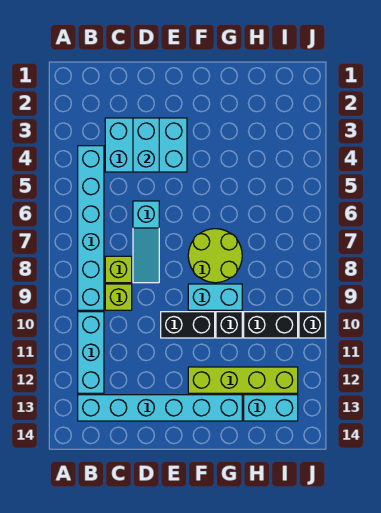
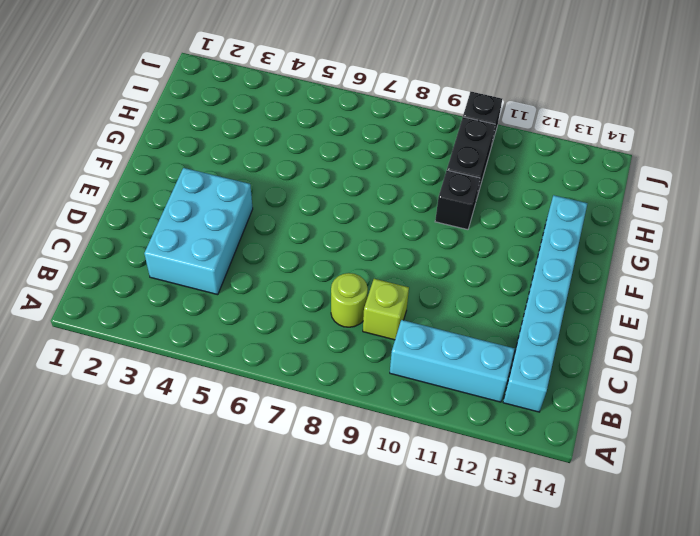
lime 1x1 round brick [331,273,368,327] -> lime 1x1 brick [105,256,132,283]
none -> cyan 1x6 brick [78,146,104,310]
none -> cyan 1x3 slope [133,201,159,283]
none -> black 1x2 brick [161,312,215,338]

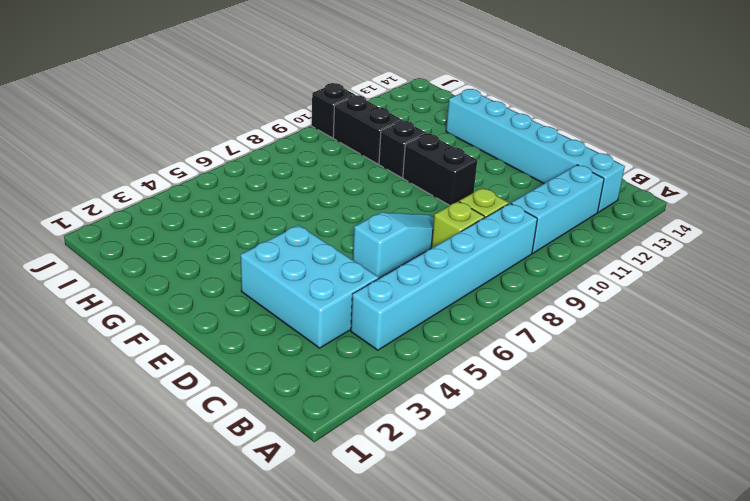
none -> lime 2x2 round brick [188,229,242,283]
none -> cyan 1x2 brick [188,284,242,310]
none -> lime 1x4 brick [188,367,298,393]

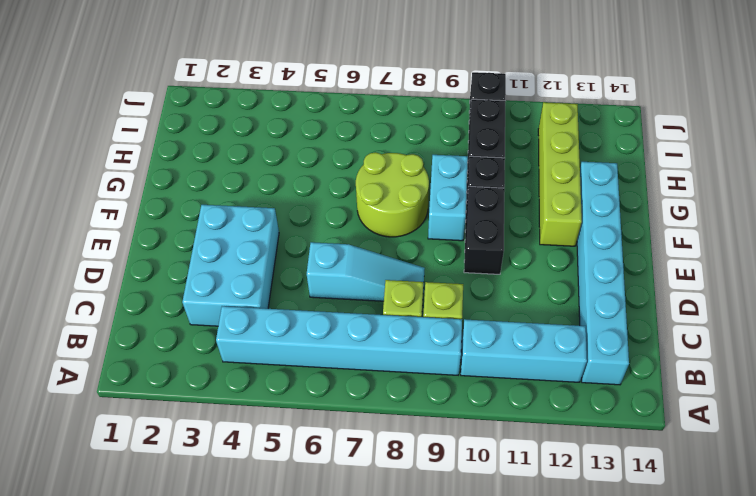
none -> cyan 1x2 brick [244,395,298,421]
none -> cyan 1x2 brick [133,118,159,172]

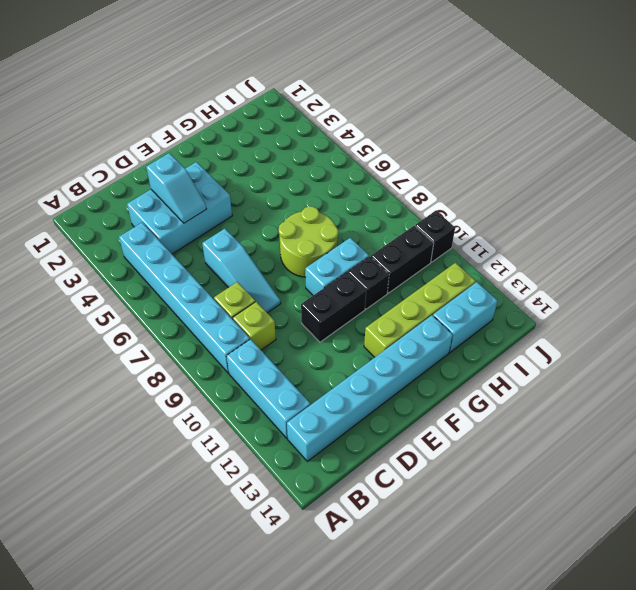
cyan 1x2 slope [146,153,206,223] -> cyan 1x2 brick [133,118,159,172]

